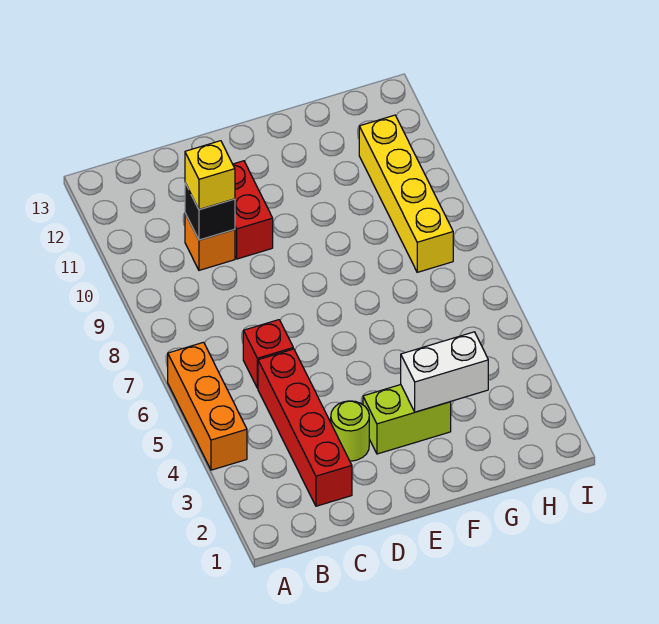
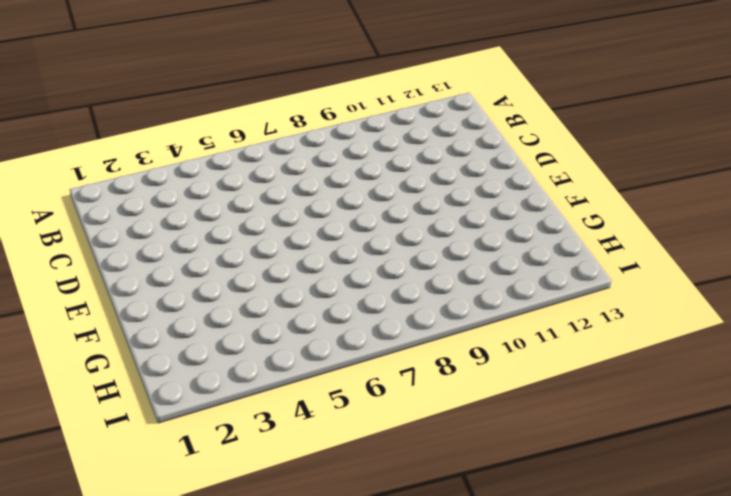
none -> orange 1x3 brick [168,342,247,470]
none -> red 1x4 brick [258,349,352,506]

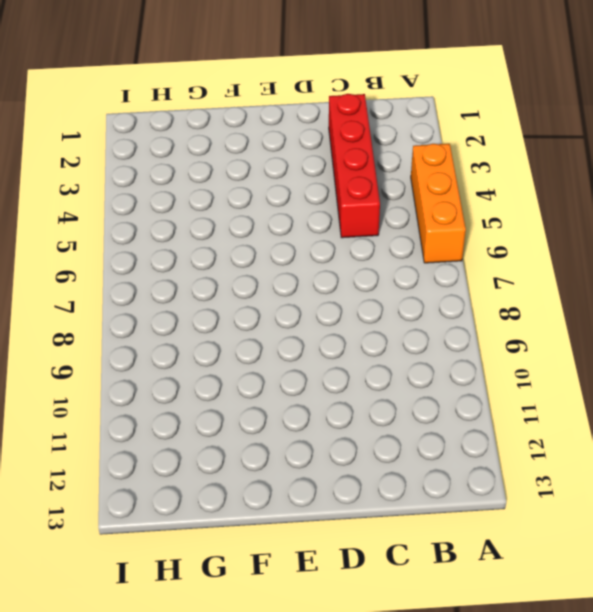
none -> red 1x1 brick [243,320,293,388]
none -> orange 1x1 brick [185,214,235,270]

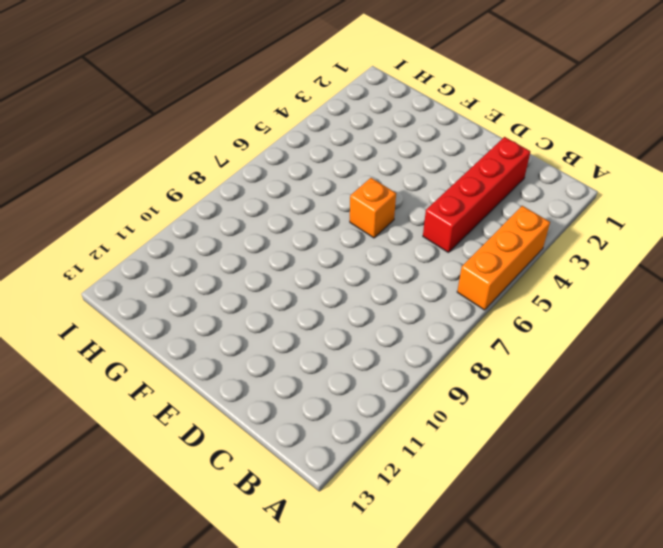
orange 1x1 brick [350,178,396,238] -> orange 1x1 brick moved to [185,214,235,270]
none -> red 1x1 brick [243,320,293,388]
none -> lime 1x1 round brick [331,401,369,461]

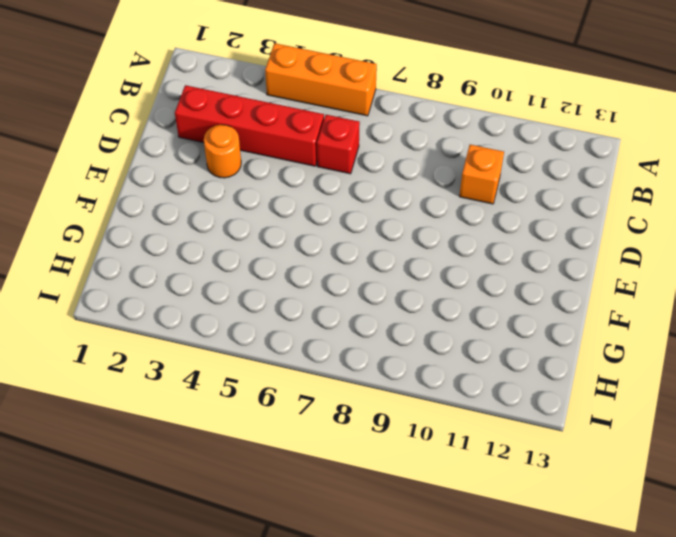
orange 1x1 round brick [204,125,241,178] -> lime 1x1 round brick [331,401,369,461]
none -> red 1x2 brick [233,161,273,259]
none -> lime 1x2 brick [363,385,451,454]

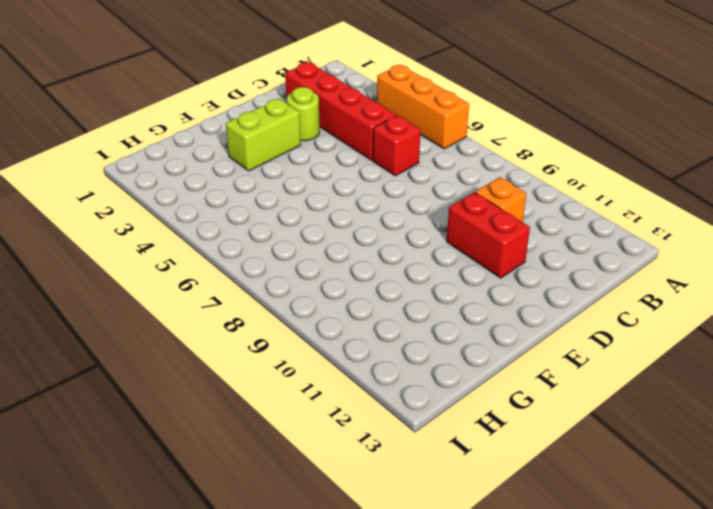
none -> yellow 1x4 brick [359,115,453,272]
none -> black 1x1 brick [185,183,235,240]

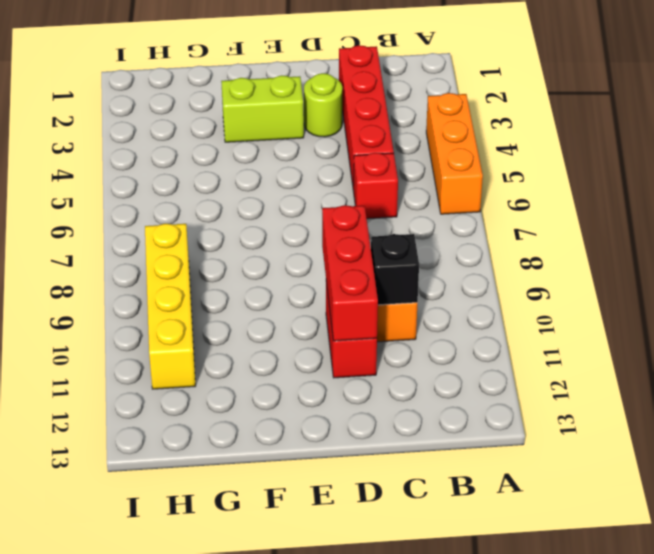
red 1x3 brick [322,205,378,341] -> none
none -> white 1x2 brick [401,332,488,412]
none -> yellow 1x1 brick [185,141,235,210]

